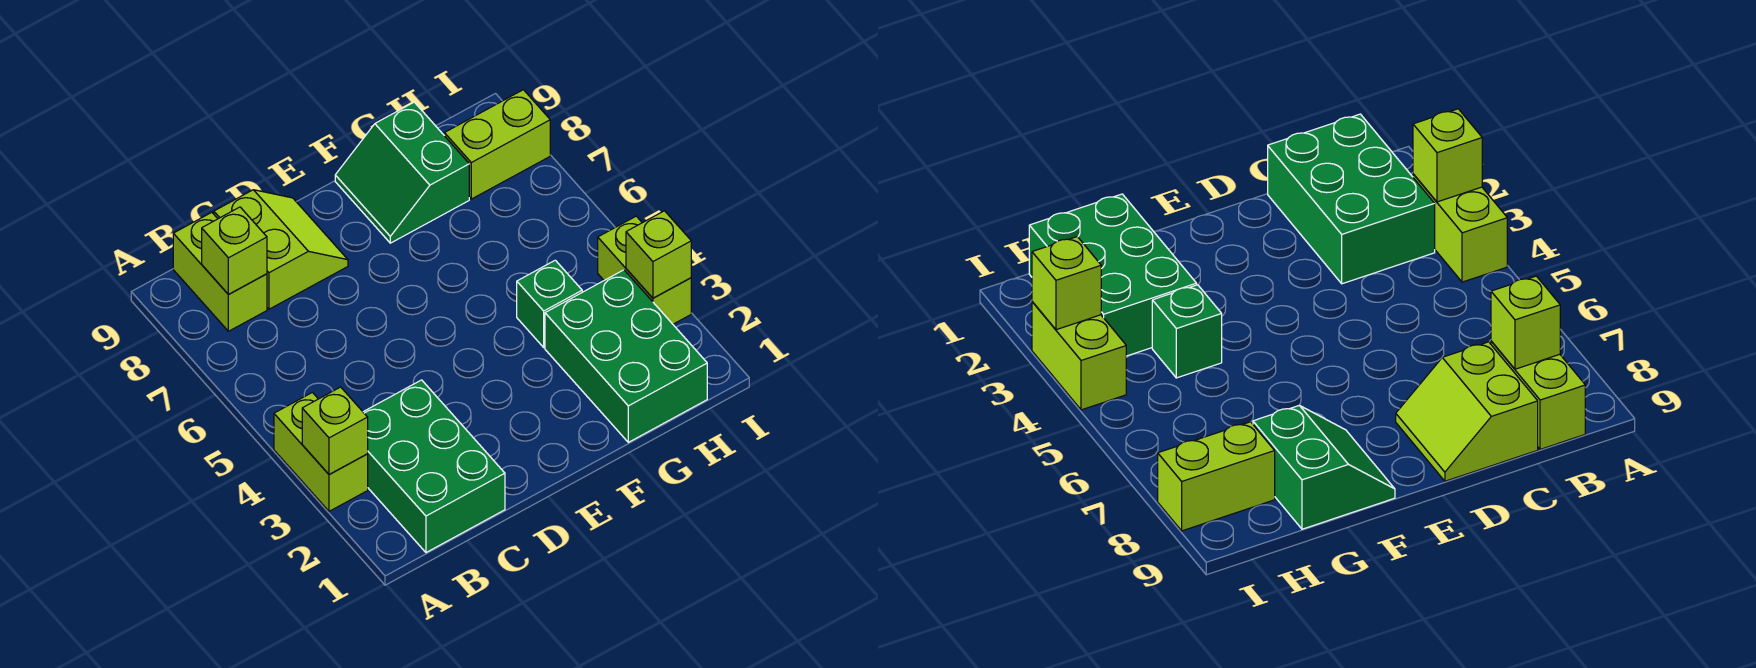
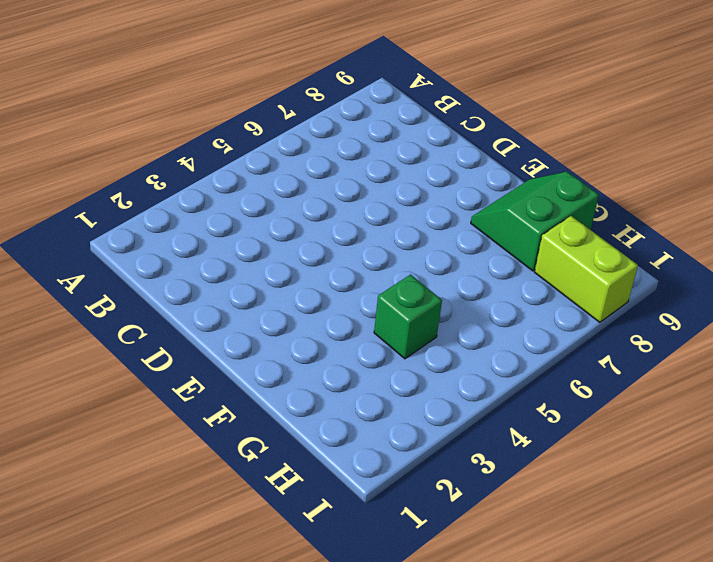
none -> lime 1x2 brick [274,393,368,511]
none -> green 2x3 brick [363,380,505,553]
none -> lime 1x2 brick [173,212,267,331]

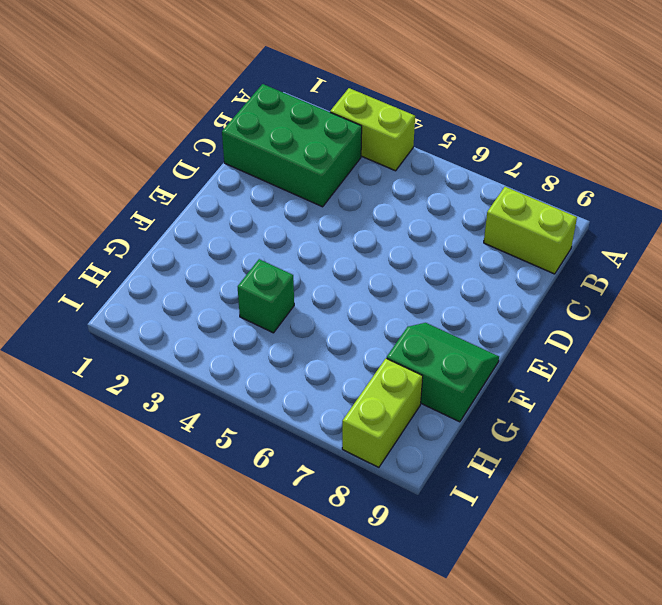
none -> lime 2x2 slope [214,190,348,309]
none -> green 2x3 brick [545,270,707,442]
none -> lime 1x2 brick [598,216,691,324]

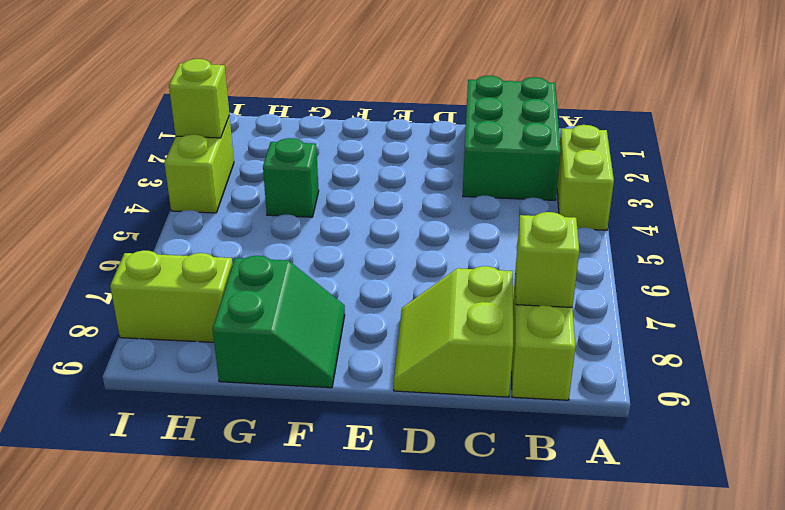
none -> green 2x3 brick [545,270,707,442]
none -> lime 1x1 brick [302,387,368,475]

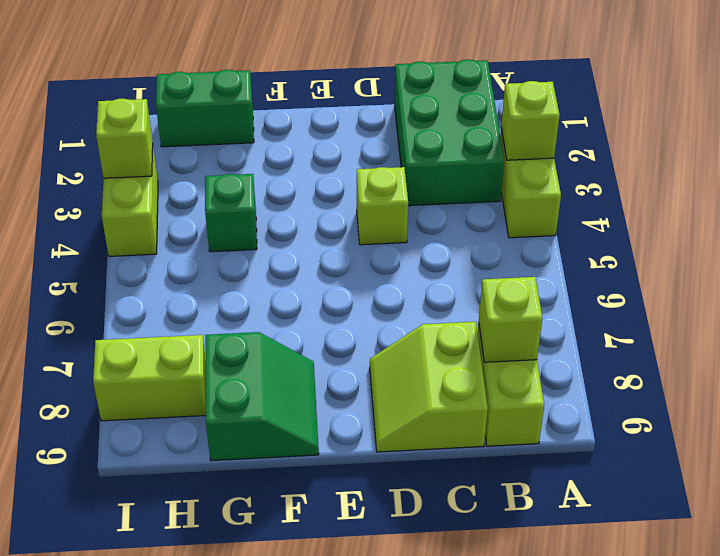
lime 1x1 brick [357,167,408,245] -> none
green 1x2 brick [156,70,254,147] -> green 2x3 brick [545,270,707,442]

